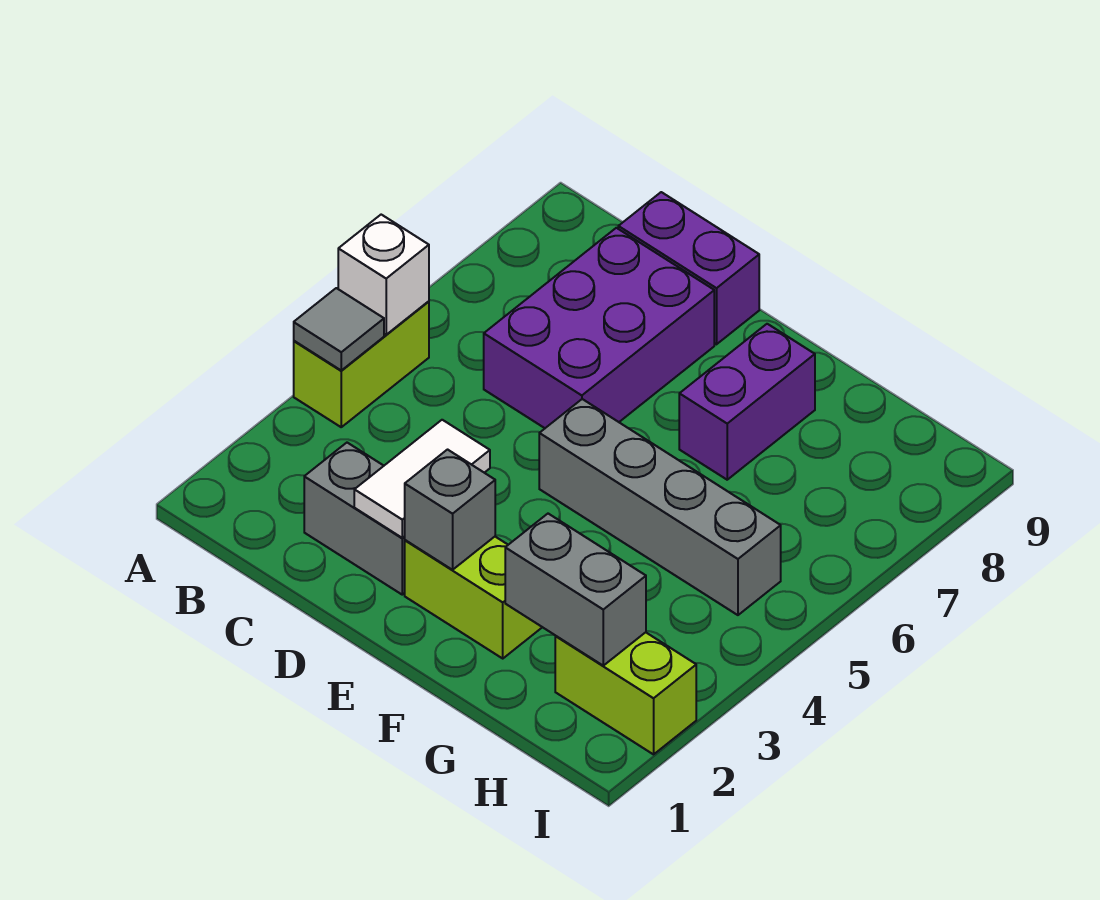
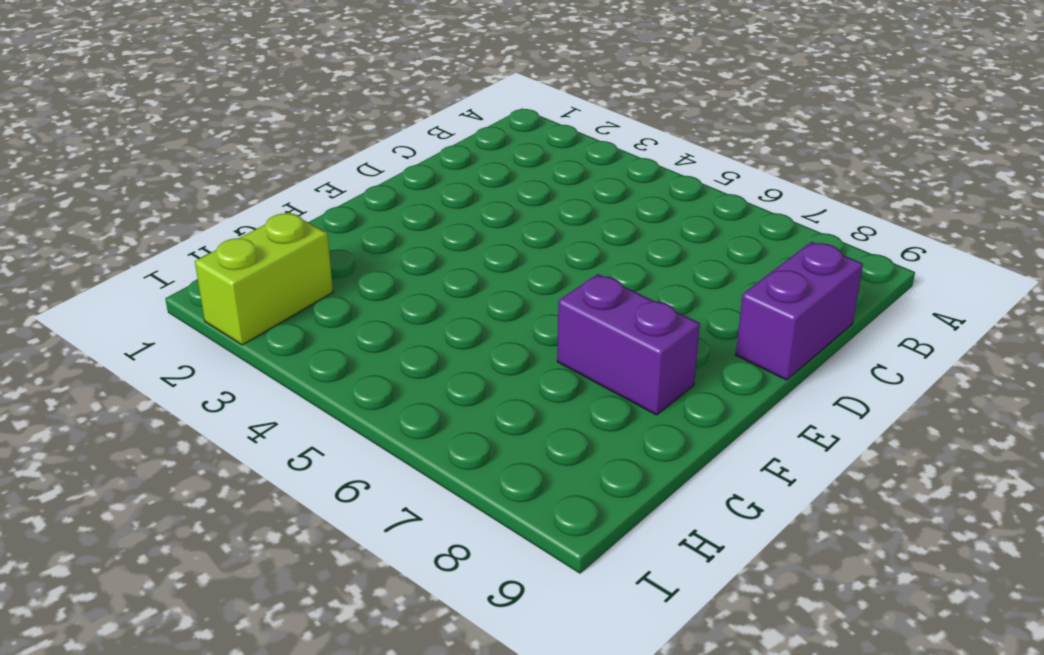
none -> lime 1x2 brick [294,301,429,427]
none -> grey 1x2 brick [304,443,405,595]
none -> purple 2x3 brick [484,228,714,428]

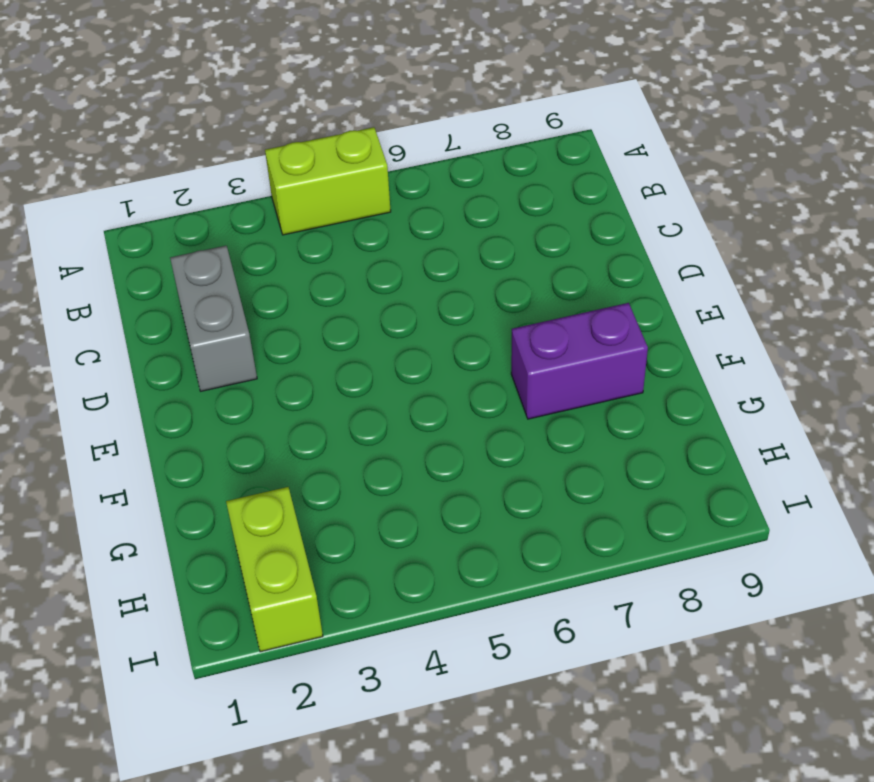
none -> purple 2x3 brick [484,228,714,428]
none -> purple 1x2 brick [618,192,759,344]
none -> lime 1x2 brick [405,537,542,658]

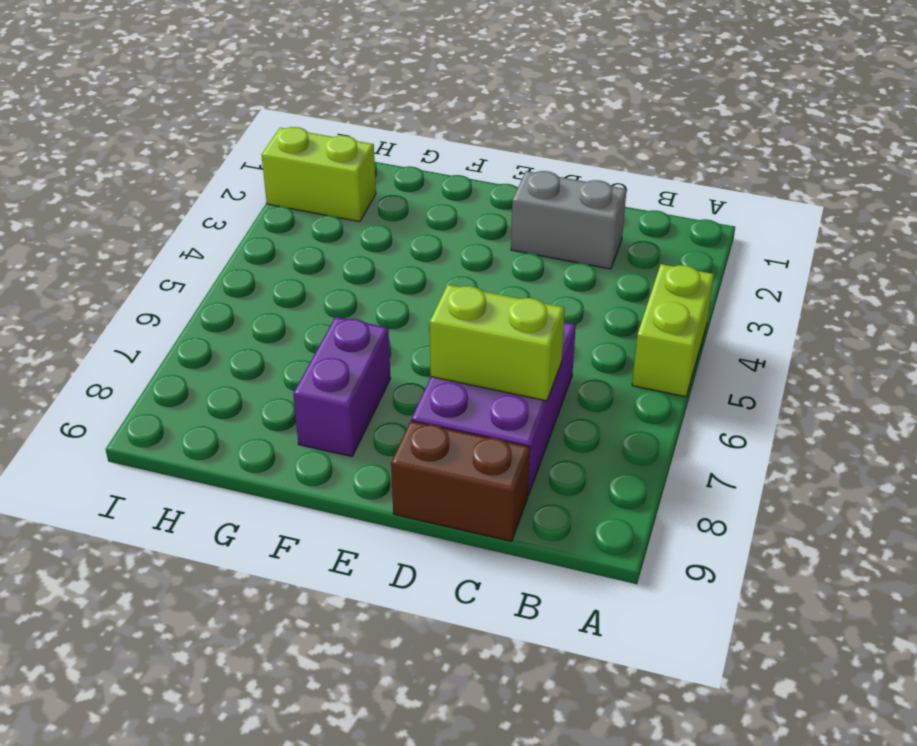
lime 1x2 brick [430,285,565,401] -> lime 1x2 brick moved to [405,537,542,658]
brown 1x2 brick [391,421,530,541] -> purple 1x2 brick [618,192,759,344]
none -> grey 1x4 brick [539,399,781,615]
none -> grey 1x1 tile [294,288,384,370]
none -> white 1x1 brick [338,215,429,335]

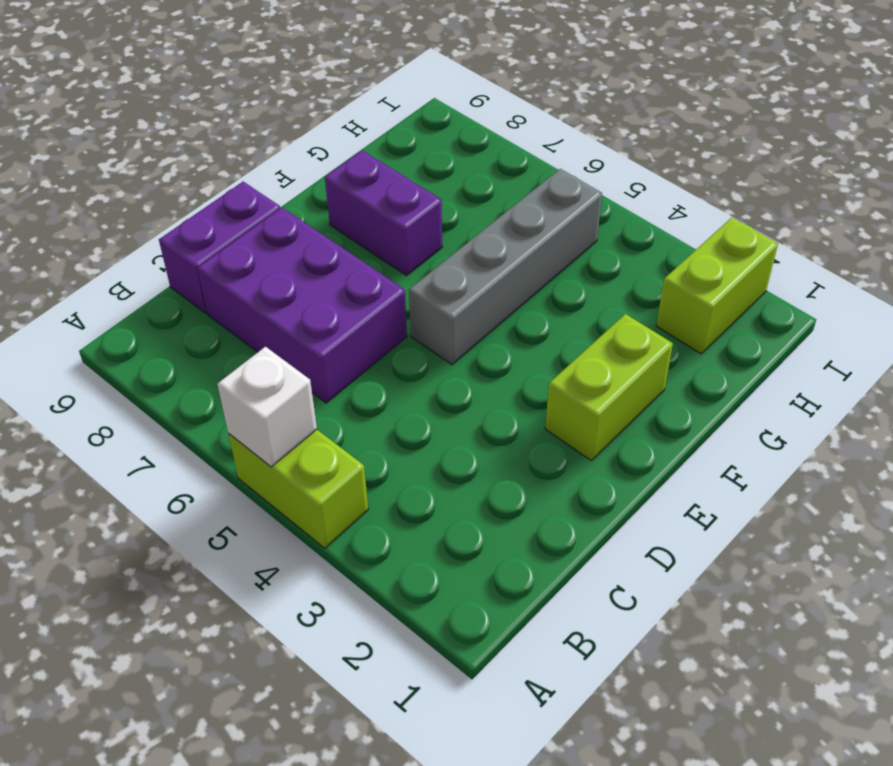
none -> grey 1x2 brick [304,443,405,595]
none -> grey 1x1 tile [294,288,384,370]
none -> white 1x2 tile [354,420,490,538]

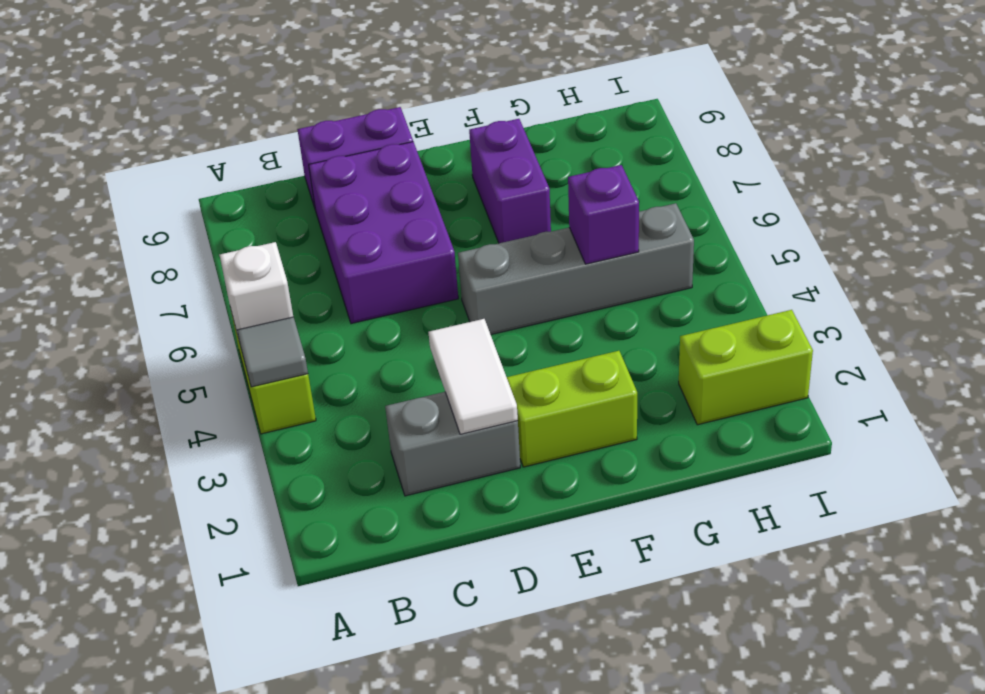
purple 1x1 brick [568,165,639,264] -> none
none -> grey 1x1 brick [405,450,495,570]
none -> grey 1x2 brick [505,514,646,666]

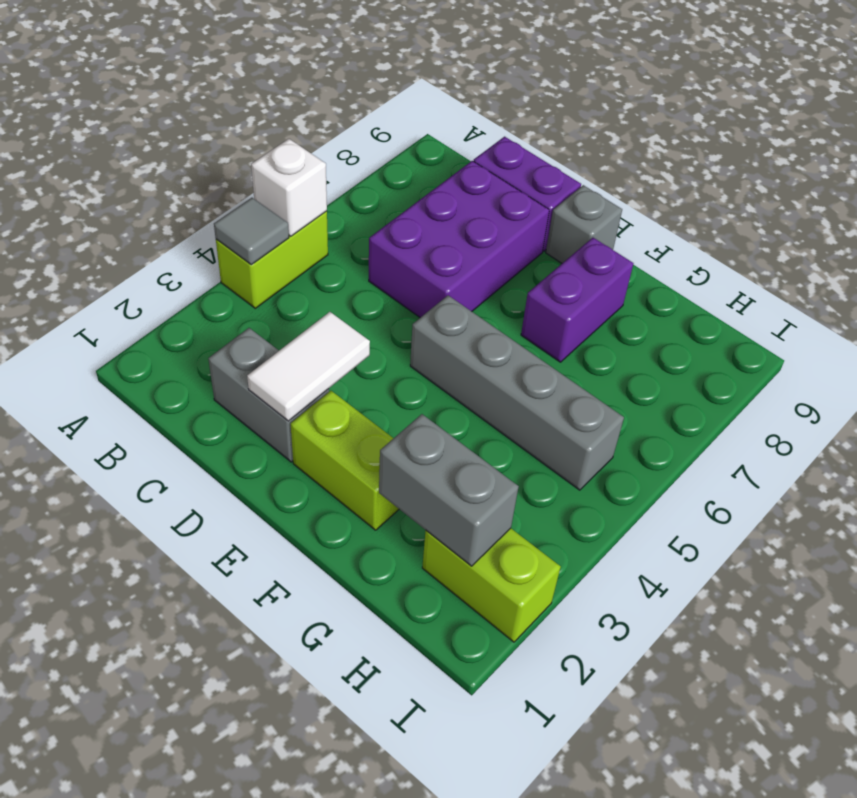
grey 1x1 brick [546,185,622,263] -> grey 1x1 brick moved to [405,450,495,570]

